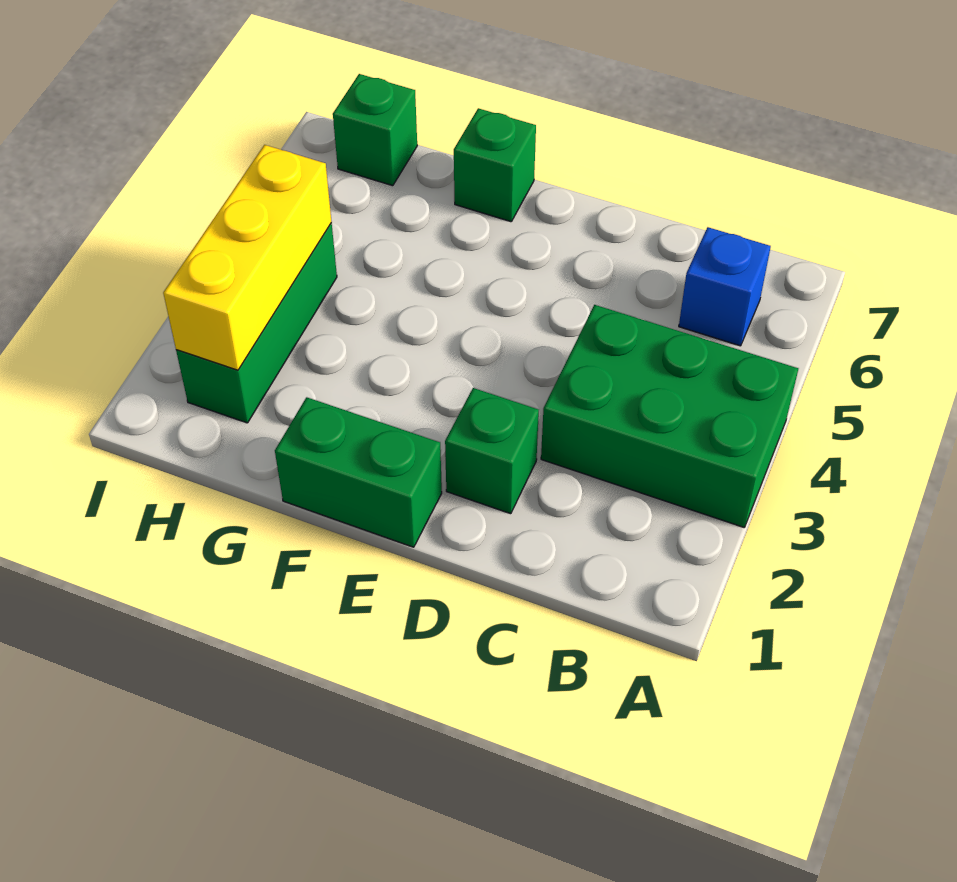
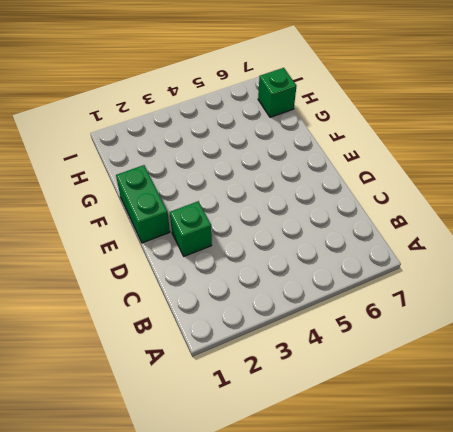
none -> green 2x3 brick [541,305,798,527]
none -> blue 1x1 brick [679,227,771,346]

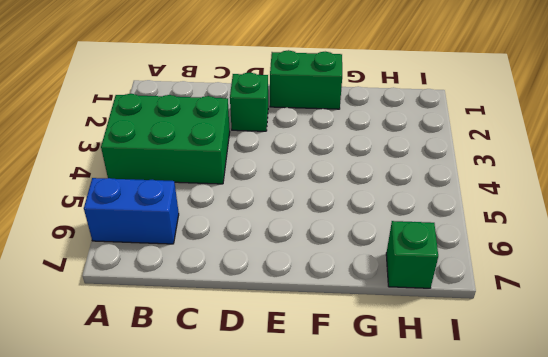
blue 1x2 brick [84,178,179,244] -> blue 1x1 brick [679,227,771,346]
none -> green 1x1 brick [454,108,536,222]
none -> green 1x3 brick [176,223,337,423]

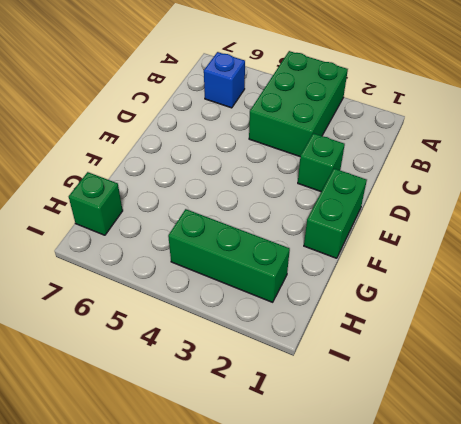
none -> green 1x1 brick [454,108,536,222]
none -> yellow 1x3 brick [163,145,332,370]

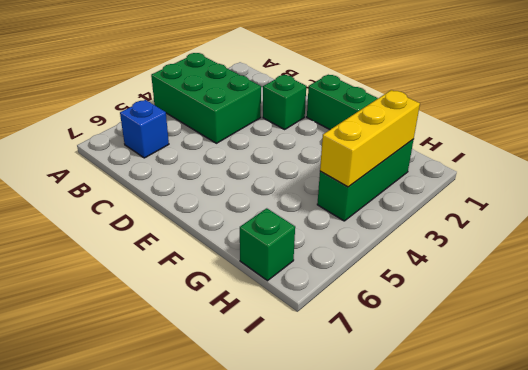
none -> green 1x1 brick [454,108,536,222]

